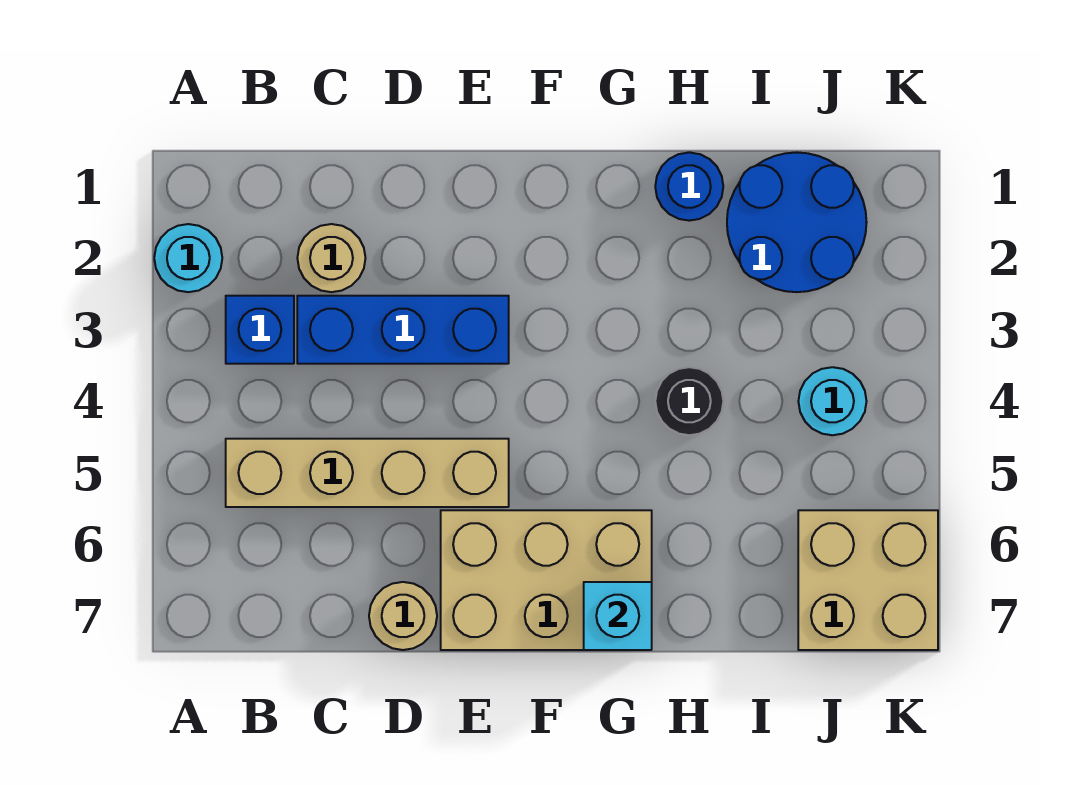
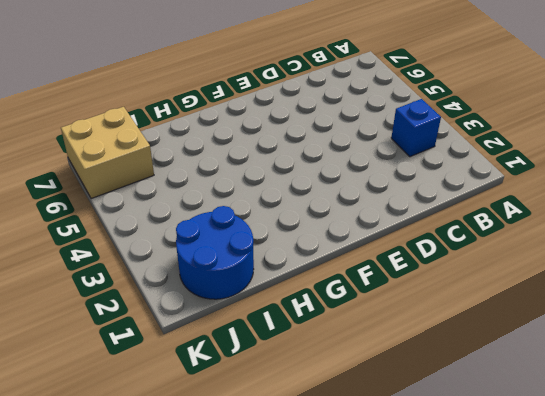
none -> cyan 1x1 round brick [154,224,222,292]
none -> tan 1x4 brick [226,439,509,507]
none -> tan 1x1 round brick [297,224,365,292]

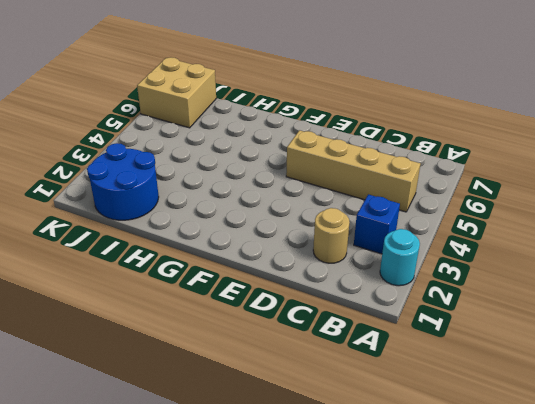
none -> blue 1x3 brick [297,296,509,364]
none -> tan 1x1 round brick [369,582,437,650]
none -> tan 2x3 brick [441,510,652,650]

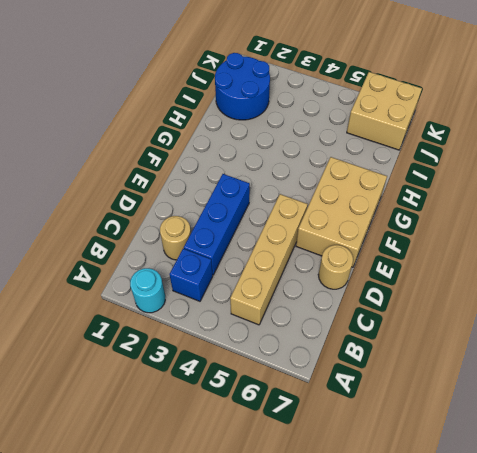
none -> blue 1x1 round brick [655,152,723,221]
none -> black 1x1 round brick [655,367,723,435]
none -> cyan 1x1 round brick [798,367,867,435]

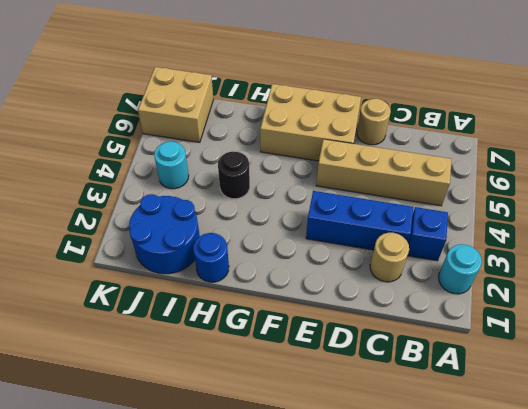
none -> cyan 1x1 brick [584,582,652,650]

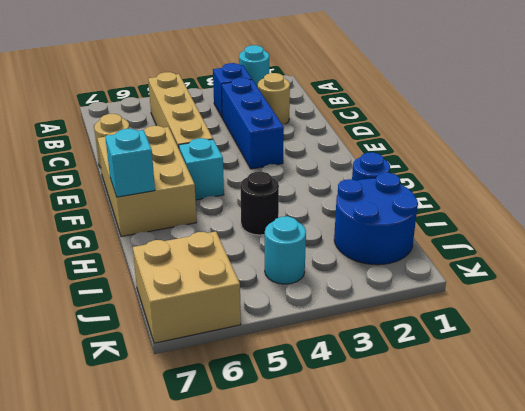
cyan 1x1 brick [179,138,224,200] -> none

